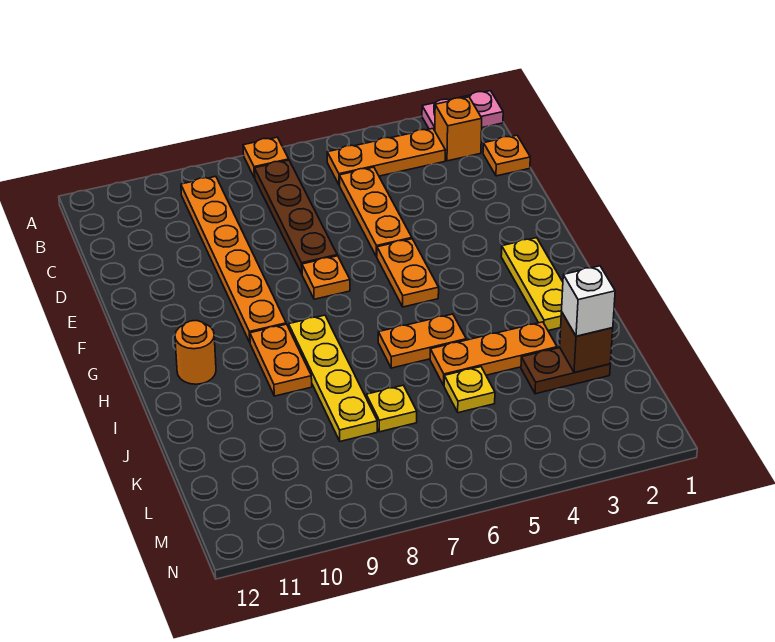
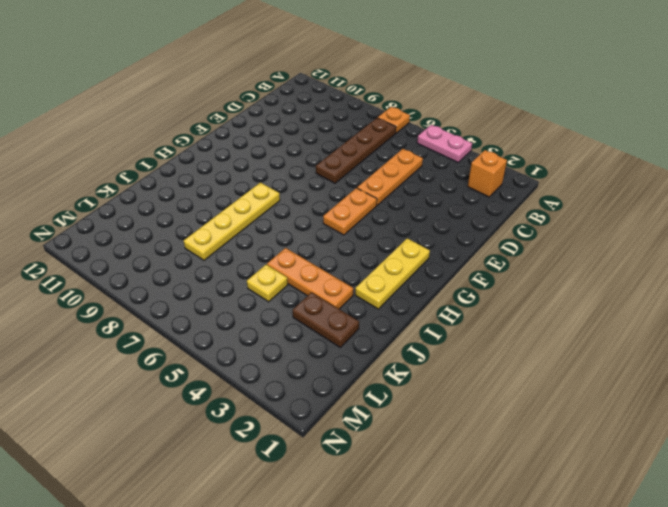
pink 1x2 plate [417,125,472,162] -> pink 1x2 plate moved to [422,91,503,131]
none -> orange 1x3 plate [327,129,445,185]
none -> orange 1x6 plate [181,176,286,342]
none -> orange 1x1 plate [483,135,530,176]

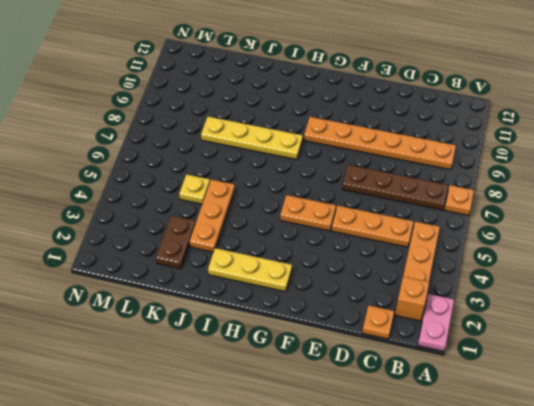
none -> orange 1x1 plate [302,256,350,299]
none -> orange 1x2 plate [250,324,312,396]
none -> orange 1x1 round brick [175,321,216,384]

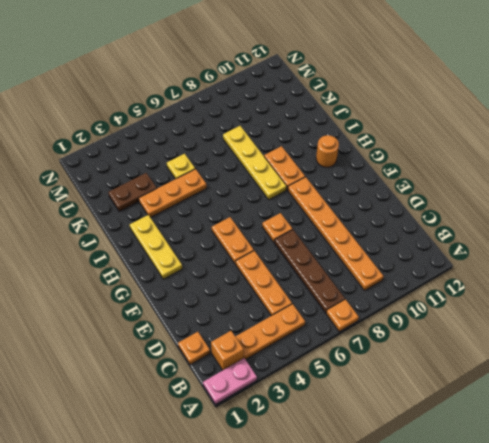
none -> orange 1x2 plate [378,314,466,368]
none -> yellow 1x1 plate [366,385,417,432]
none -> brown 1x1 brick [560,312,613,373]

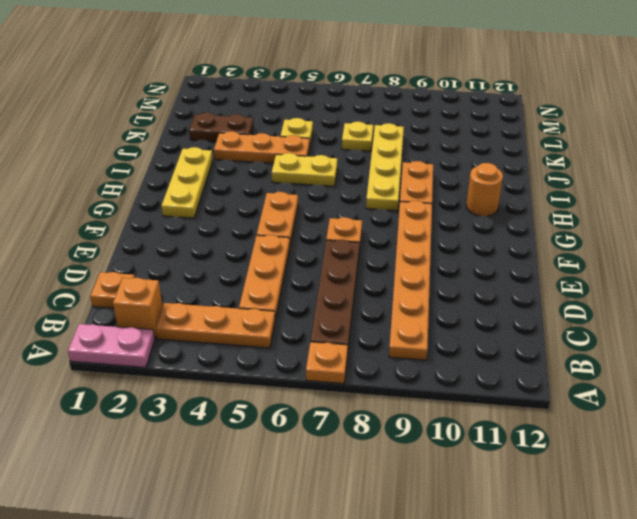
yellow 1x2 plate [272,153,337,186] -> orange 1x2 plate [378,314,466,368]
none -> brown 1x1 brick [560,312,613,373]
none -> white 1x1 brick [562,266,615,336]

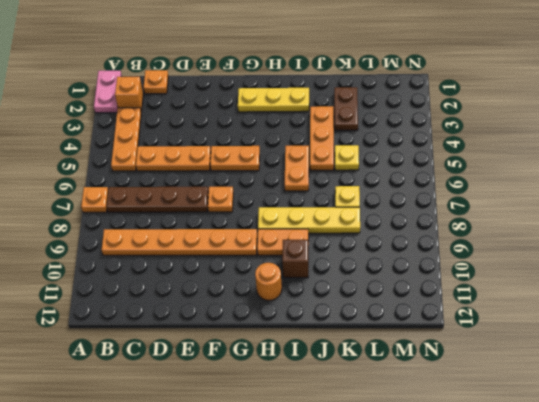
brown 1x1 brick [282,240,308,278] -> brown 1x1 brick moved to [560,312,613,373]
none -> white 1x1 brick [562,266,615,336]

